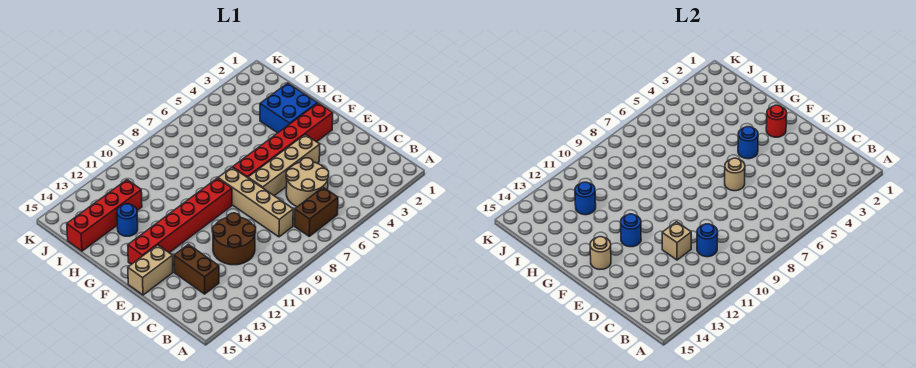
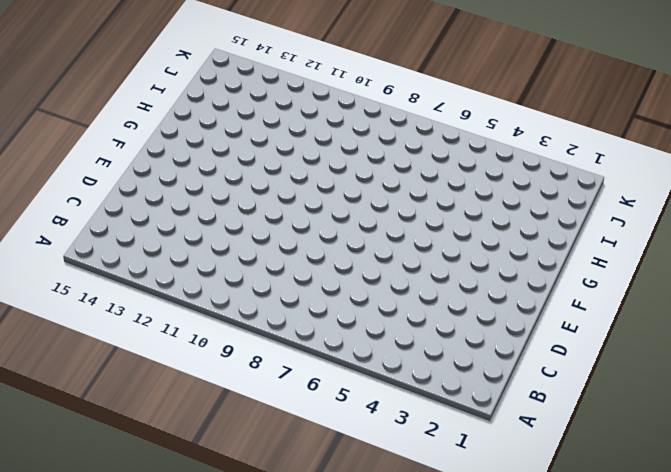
none -> brown 1x2 brick [294,187,338,236]
none -> tan 2x2 round brick [286,158,329,207]
none -> tan 1x4 brick [218,167,293,237]

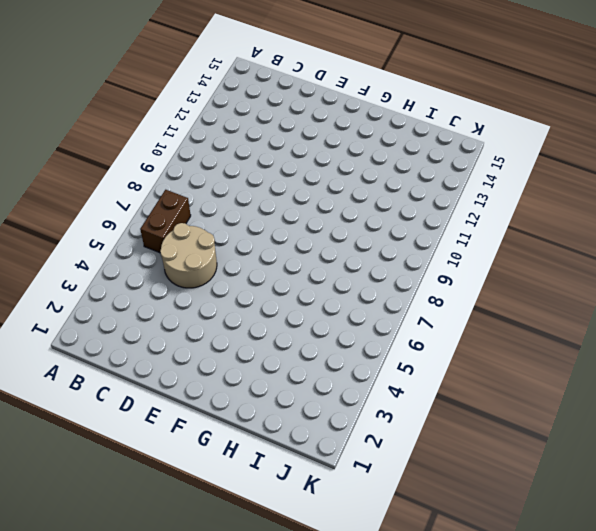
none -> tan 1x4 brick [218,167,293,237]
none -> brown 2x2 round brick [212,213,256,265]
none -> brown 1x2 brick [174,244,219,294]

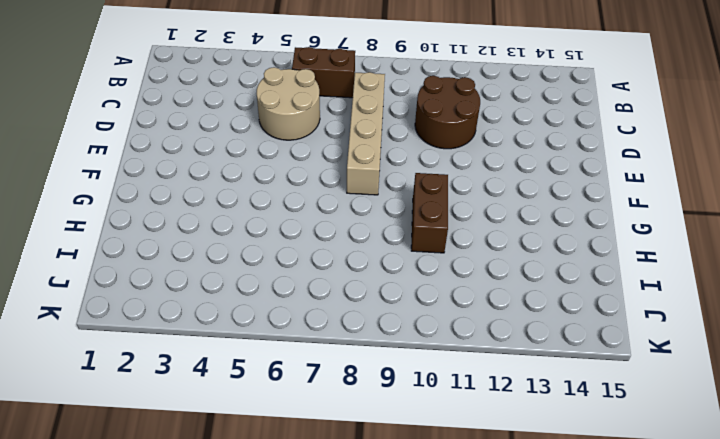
brown 1x2 brick [411,173,448,253] -> brown 1x2 brick moved to [174,244,219,294]
none -> tan 1x4 brick [248,135,320,196]
none -> tan 1x2 brick [128,245,173,295]
none -> red 1x6 brick [233,103,333,178]

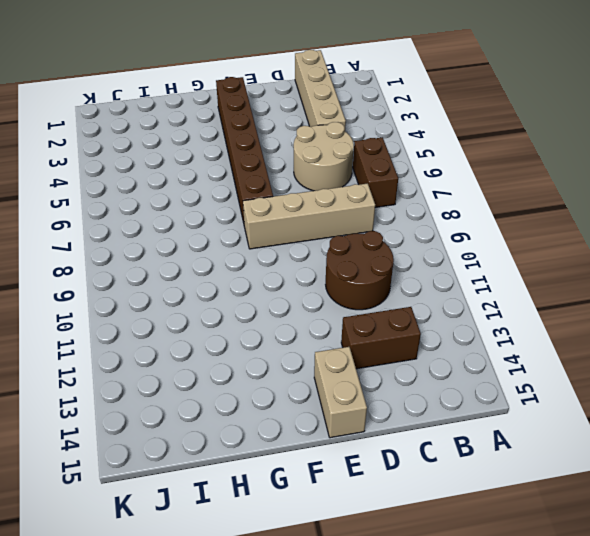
tan 1x4 brick [295,50,346,131] -> tan 1x4 brick moved to [248,135,320,196]
brown 1x6 brick [216,77,273,223] -> red 1x6 brick [233,103,333,178]
none -> red 1x6 brick [128,178,232,264]
none -> blue 2x2 brick [260,83,317,133]
none -> blue 1x1 round brick [117,204,138,236]

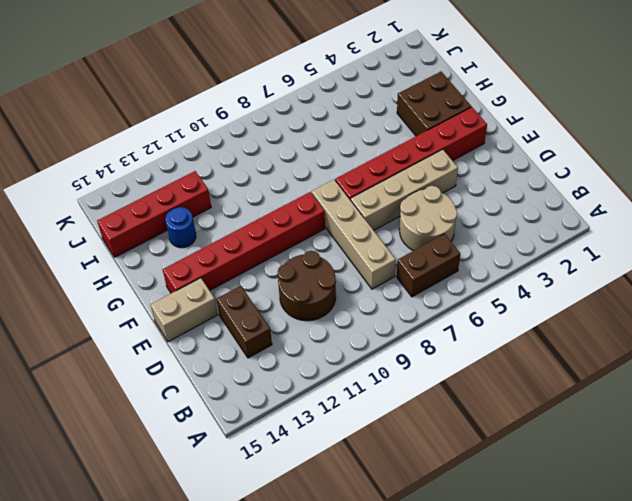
brown 2x2 brick [397,72,471,136] -> blue 2x2 brick [260,83,317,133]
none -> blue 1x1 round brick [697,224,718,257]
none -> tan 1x1 brick [662,222,691,260]
none -> tan 1x1 round brick [725,158,745,191]

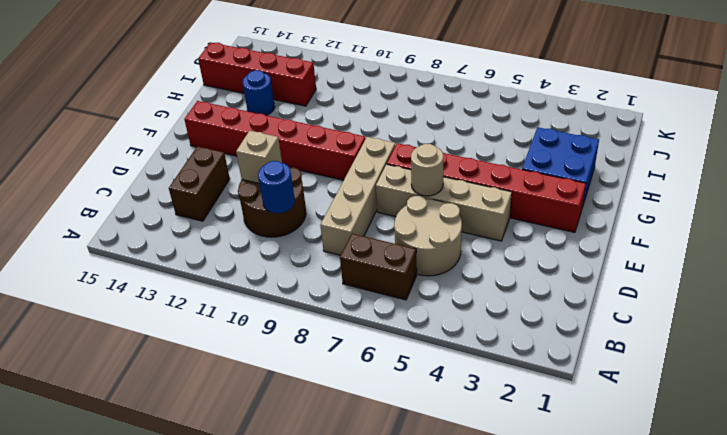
none -> tan 1x2 brick [128,245,173,295]
none -> red 1x1 round brick [766,105,787,137]
none -> blue 1x1 round brick [738,127,758,159]

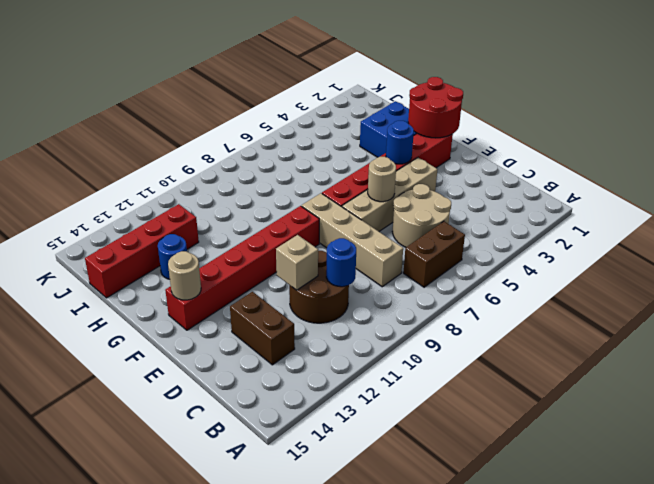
red 2x2 round brick [408,77,463,138] -> red 1x1 round brick [766,105,787,137]
none -> tan 1x2 brick [128,245,173,295]
none -> blue 1x1 round brick [621,214,641,247]
none -> blue 1x1 round brick [575,182,596,215]

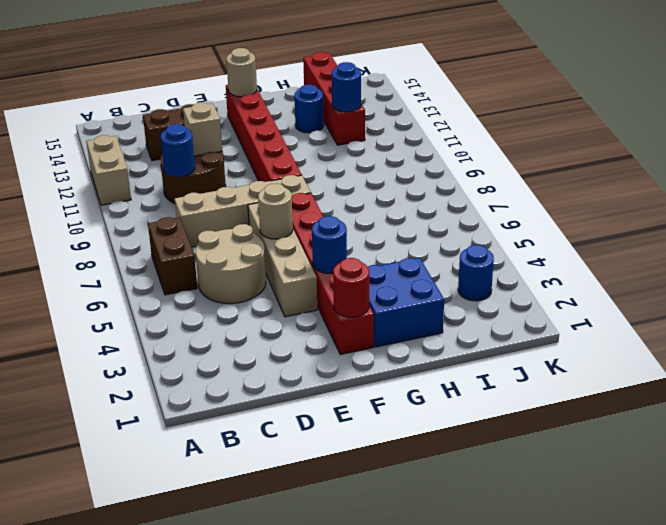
tan 1x2 brick [87,135,131,205] -> tan 1x2 brick moved to [128,245,173,295]
blue 1x1 round brick [458,245,494,301] -> blue 1x1 round brick moved to [621,214,641,247]

